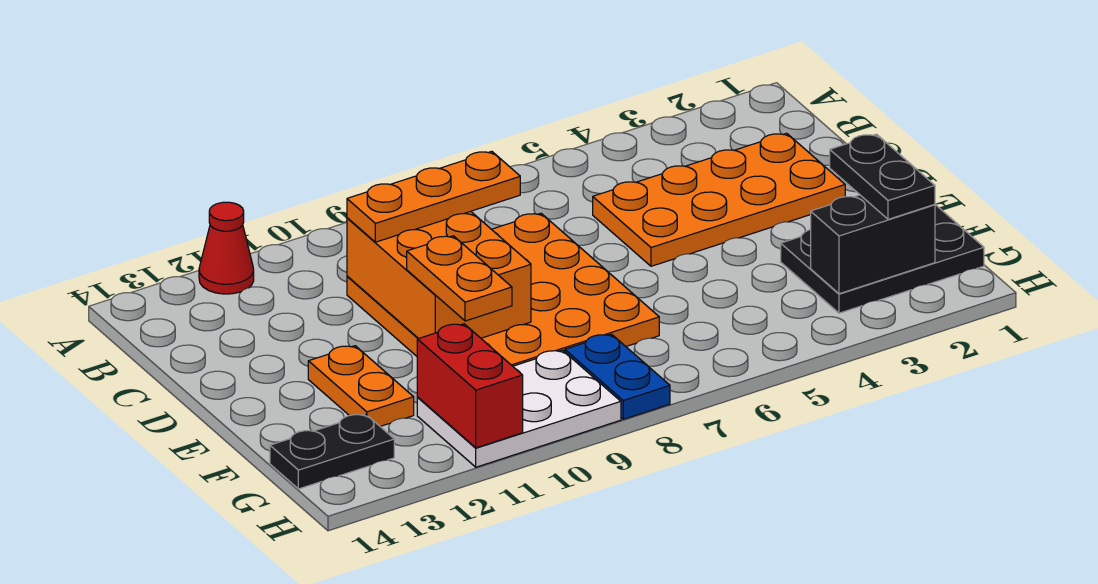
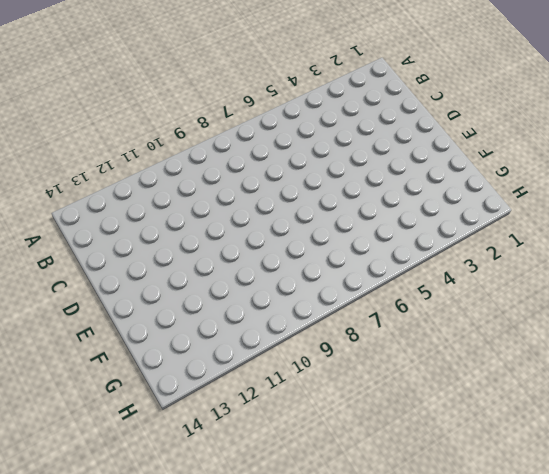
none -> red 1x1 cone [199,202,254,294]
none -> orange 2x4 plate [593,133,845,266]
none -> orange 4x4 plate [347,213,659,366]

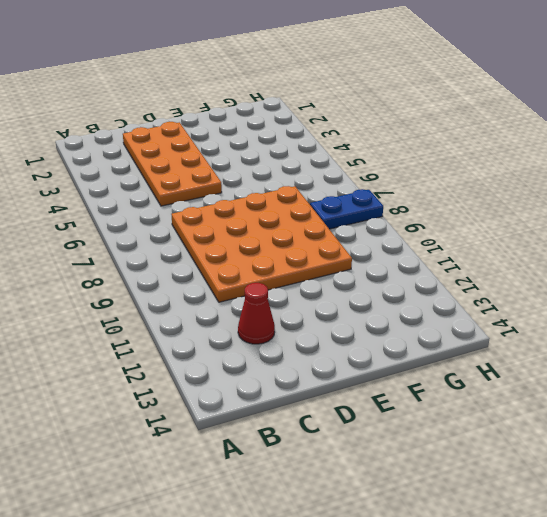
red 1x1 cone [238,283,275,344] -> red 1x1 cone moved to [199,202,254,294]
none -> orange 1x2 plate [308,346,414,426]
none -> black 2x3 plate [781,205,984,313]
none -> white 2x3 plate [417,350,621,467]

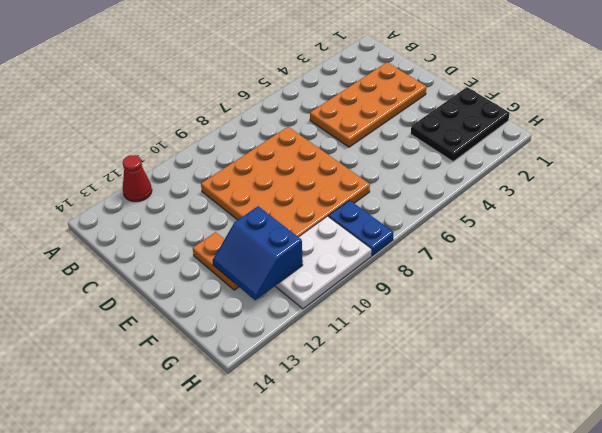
blue 2x2 slope [213,206,303,300] -> red 1x2 brick [417,324,523,448]
none -> black 1x2 plate [270,414,394,489]
none -> orange 2x3 brick [347,211,531,339]
none -> black 1x2 brick [811,195,935,294]

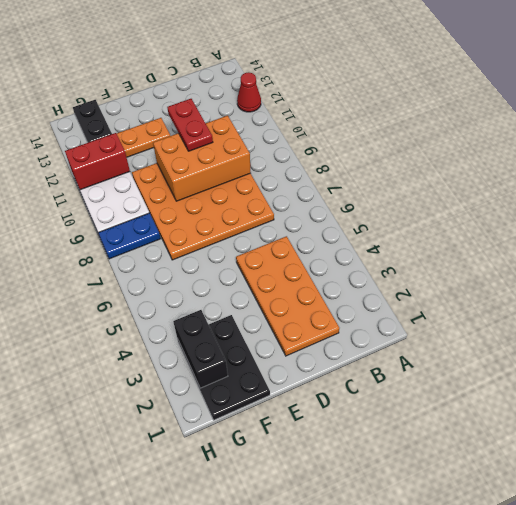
red 1x2 plate [167,99,213,151] -> none
none -> orange 1x3 plate [347,151,520,242]
none -> orange 1x2 plate [407,236,512,321]
none -> black 1x2 plate [830,134,935,219]

